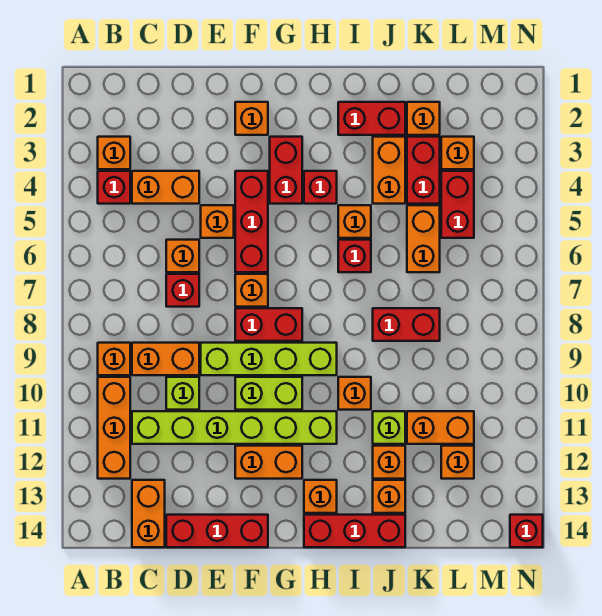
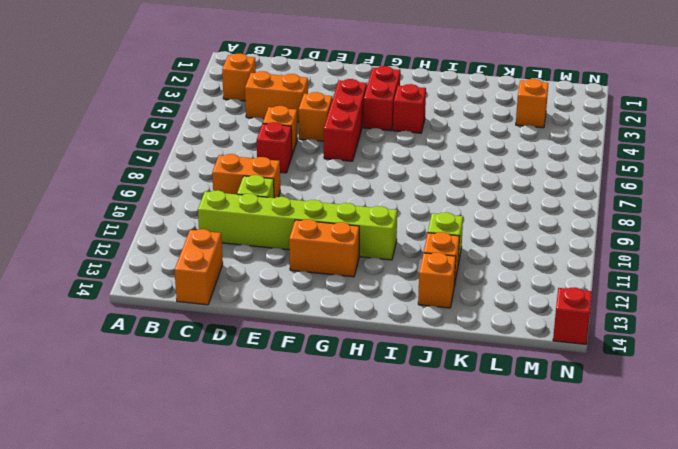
none -> red 1x1 brick [98,171,130,204]
none -> orange 1x1 brick [98,343,130,375]
none -> orange 1x3 brick [98,377,130,479]
none -> red 1x3 brick [166,515,268,547]

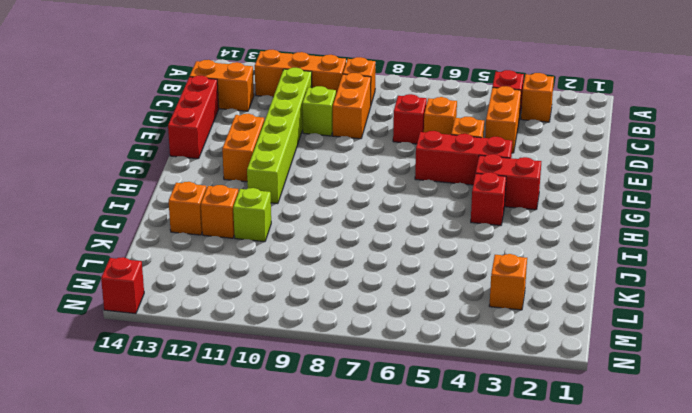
none -> lime 1x4 brick [201,343,337,375]
none -> orange 1x1 brick [235,102,268,135]
none -> orange 1x1 brick [235,274,268,307]
none -> red 1x2 brick [235,308,302,341]

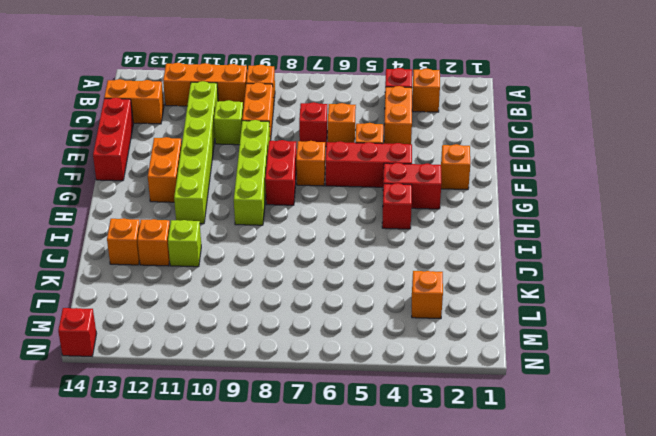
none -> lime 1x2 brick [235,377,302,410]
none -> orange 1x1 brick [304,480,337,513]
none -> red 1x3 brick [304,515,405,547]
none -> red 1x2 brick [338,102,405,135]

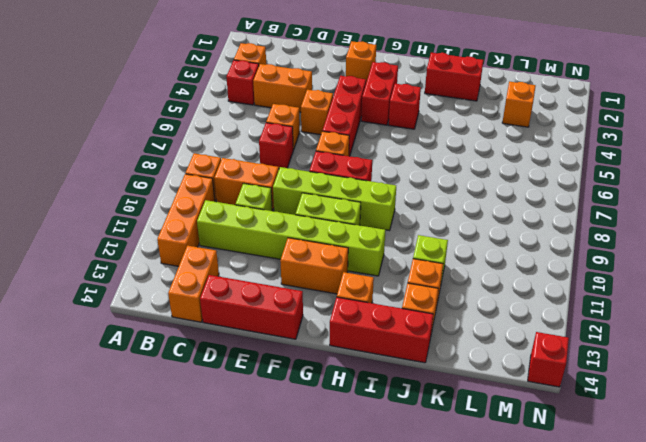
none -> orange 1x1 brick [338,205,371,238]
none -> red 1x1 brick [338,240,371,272]
none -> orange 1x1 brick [338,377,371,410]
none -> orange 1x2 brick [373,137,405,204]

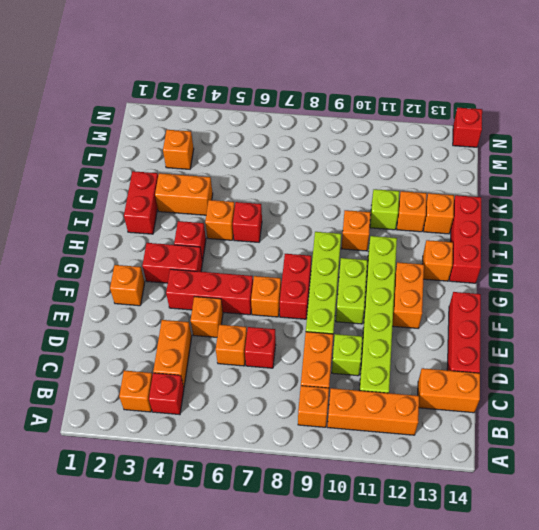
none -> red 1x2 brick [373,308,440,341]
none -> orange 1x1 brick [407,102,440,135]
none -> red 1x2 brick [407,137,440,204]
none -> orange 1x2 brick [407,205,440,272]

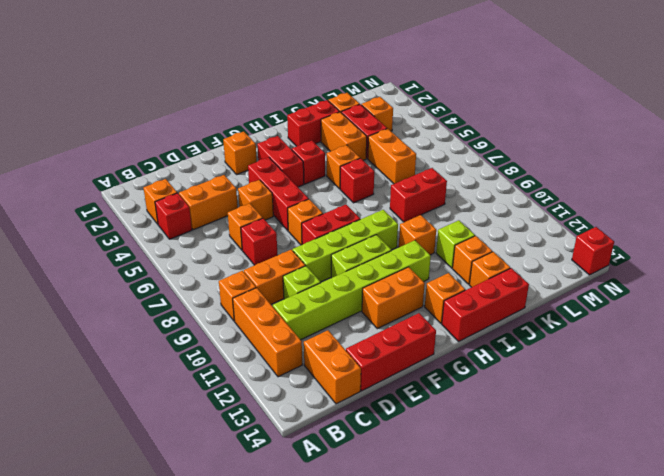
none -> orange 1x2 brick [407,411,474,444]
none -> red 1x2 brick [441,171,474,238]
none -> orange 1x1 brick [441,446,474,479]

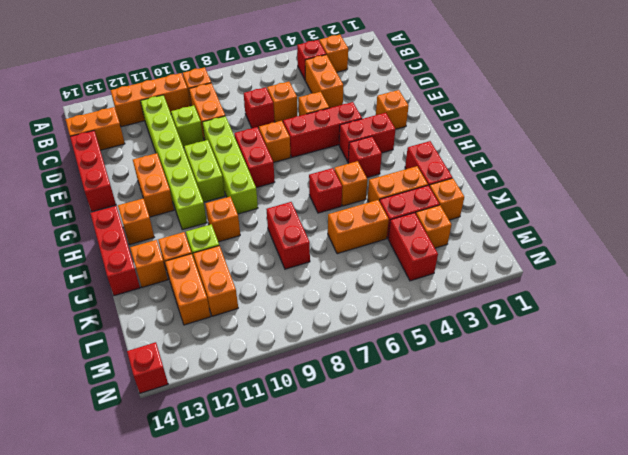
orange 1x2 brick [165,254,211,325] -> orange 1x1 brick [441,446,474,479]
red 1x2 brick [388,213,438,281] -> red 1x2 brick turned to [441,171,474,238]

